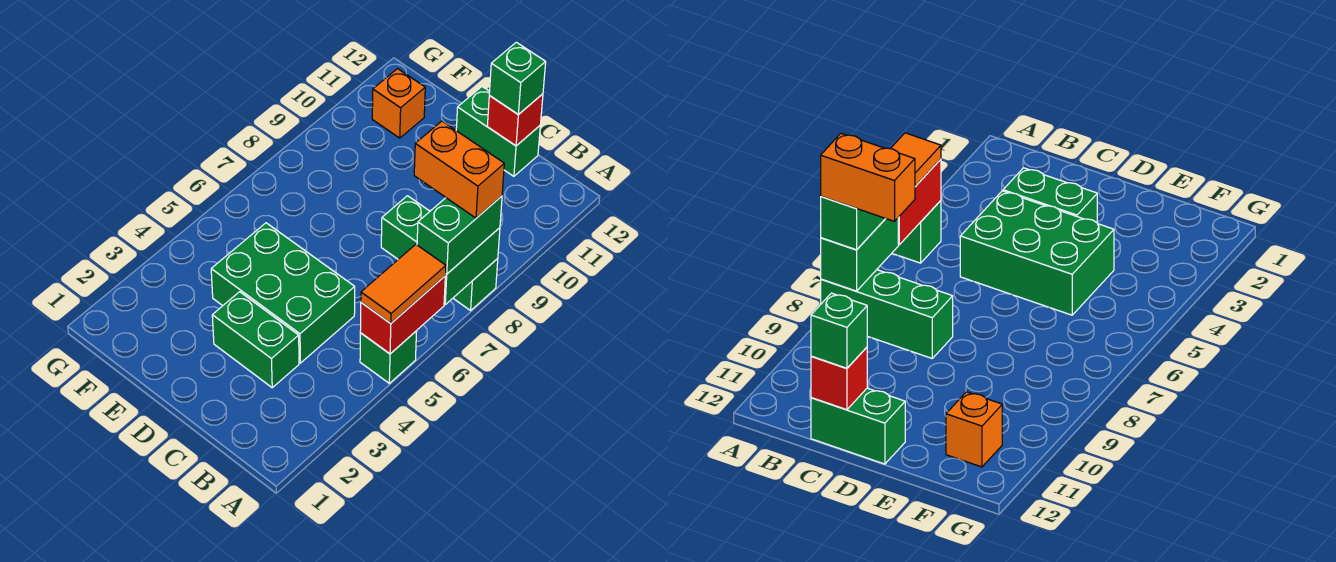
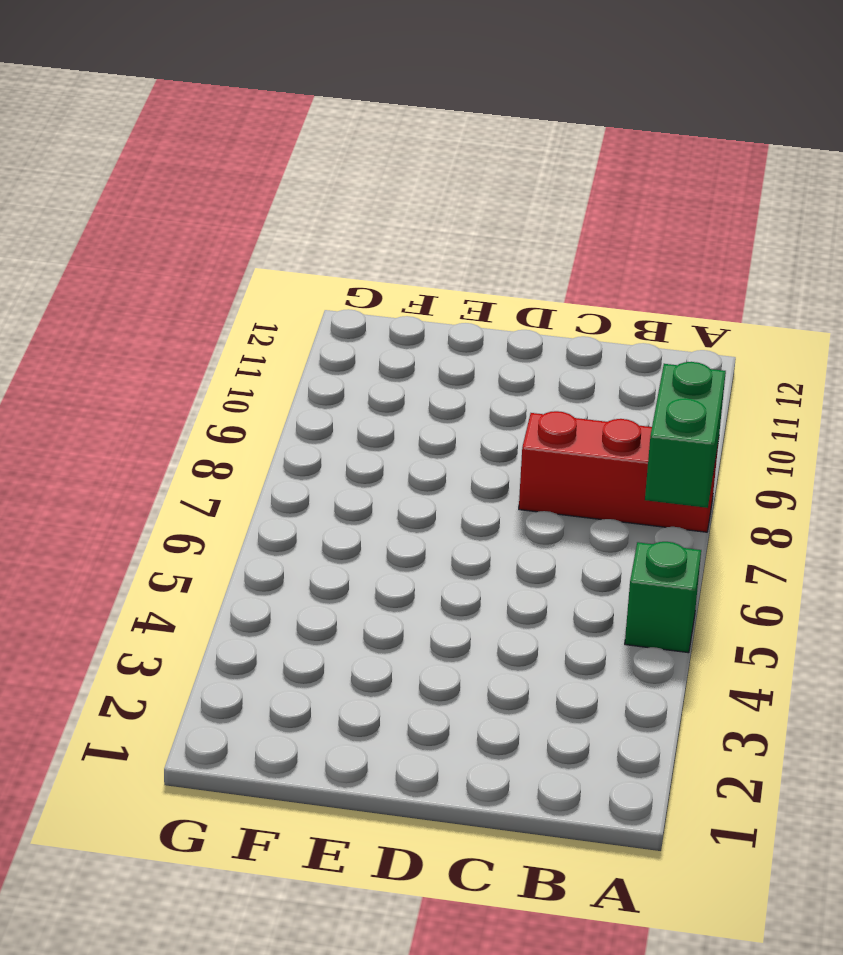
red 1x3 brick [519,411,719,532] -> green 1x3 brick [381,196,498,310]
none -> green 1x2 brick [212,292,299,388]
none -> green 2x3 brick [211,223,355,363]
none -> green 1x2 brick [456,87,540,176]

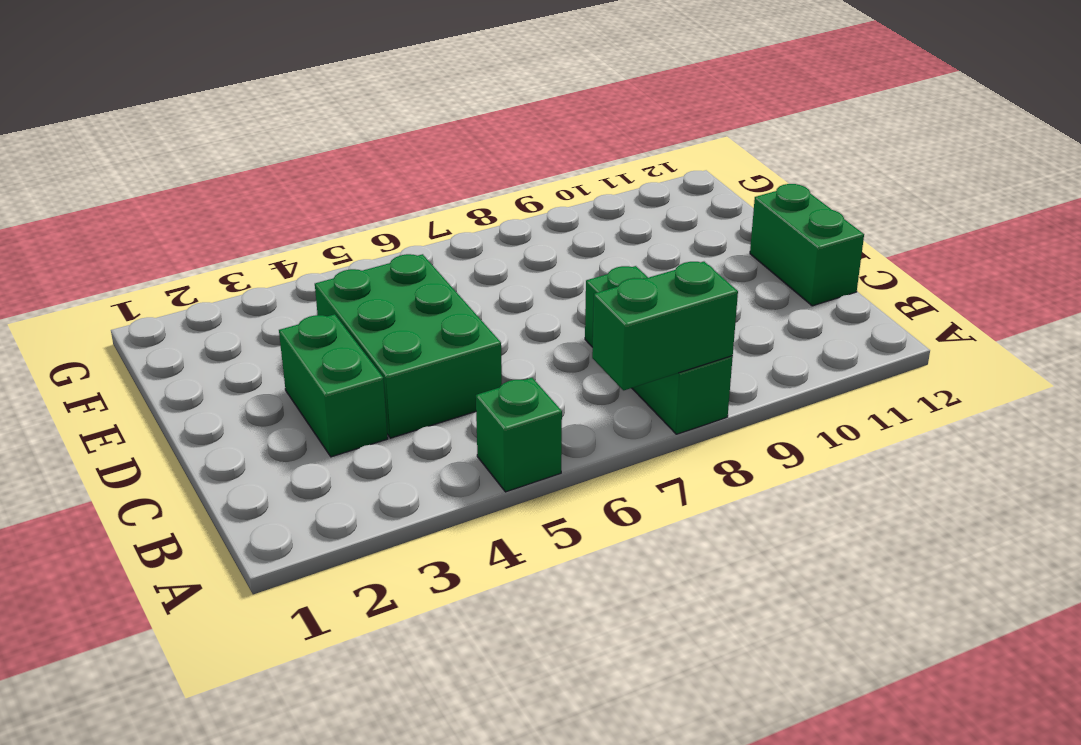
none -> orange 1x1 brick [372,69,425,138]
none -> red 1x2 brick [360,276,445,354]
none -> red 1x1 brick [487,94,543,146]

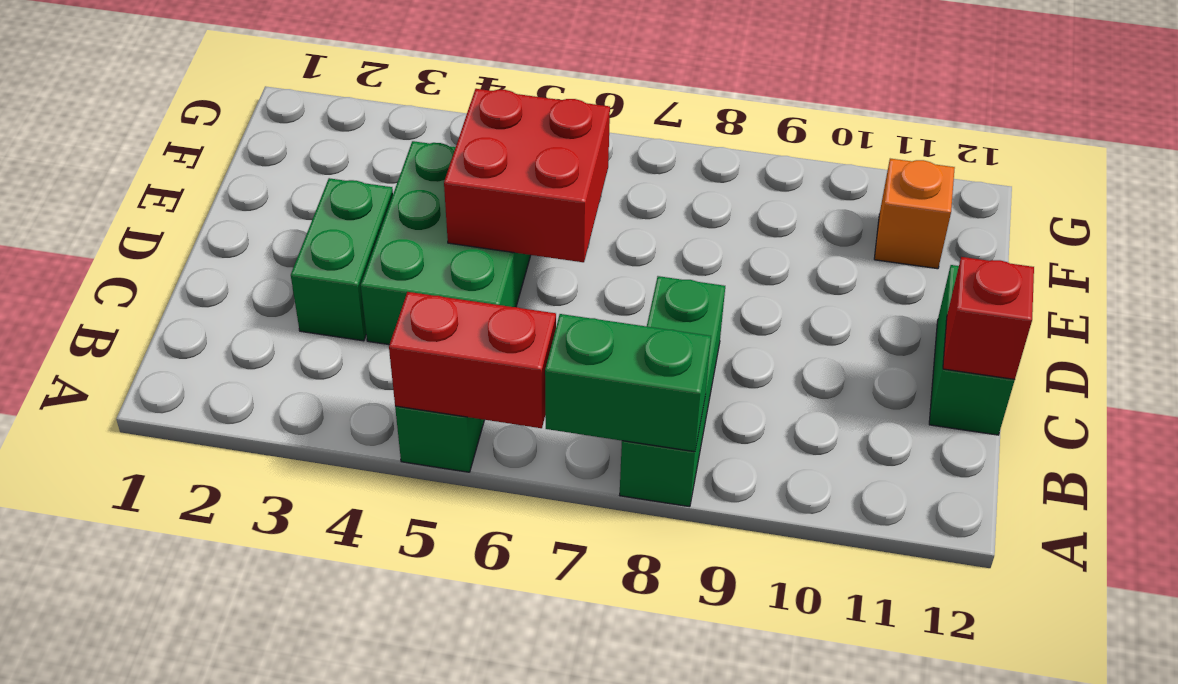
red 2x2 brick [444,89,610,262] -> none
none -> orange 1x2 tile [361,244,446,324]
none -> green 1x2 brick [417,196,502,274]
none -> green 1x1 brick [489,42,546,115]

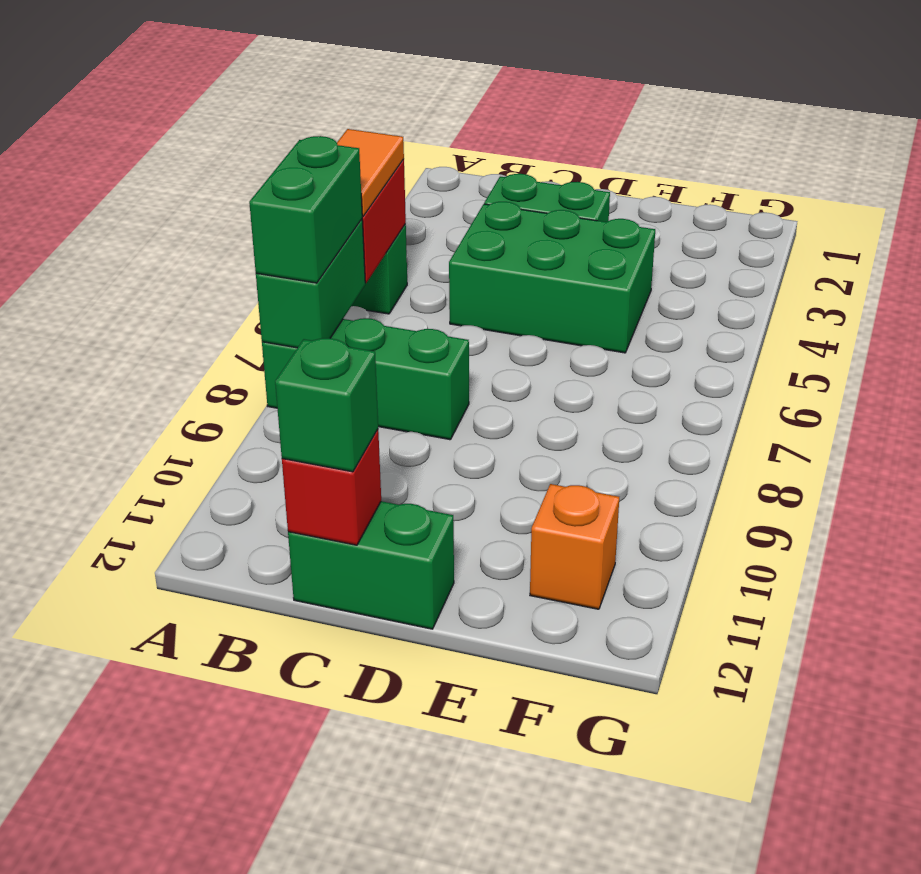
none -> orange 1x2 brick [414,121,504,218]

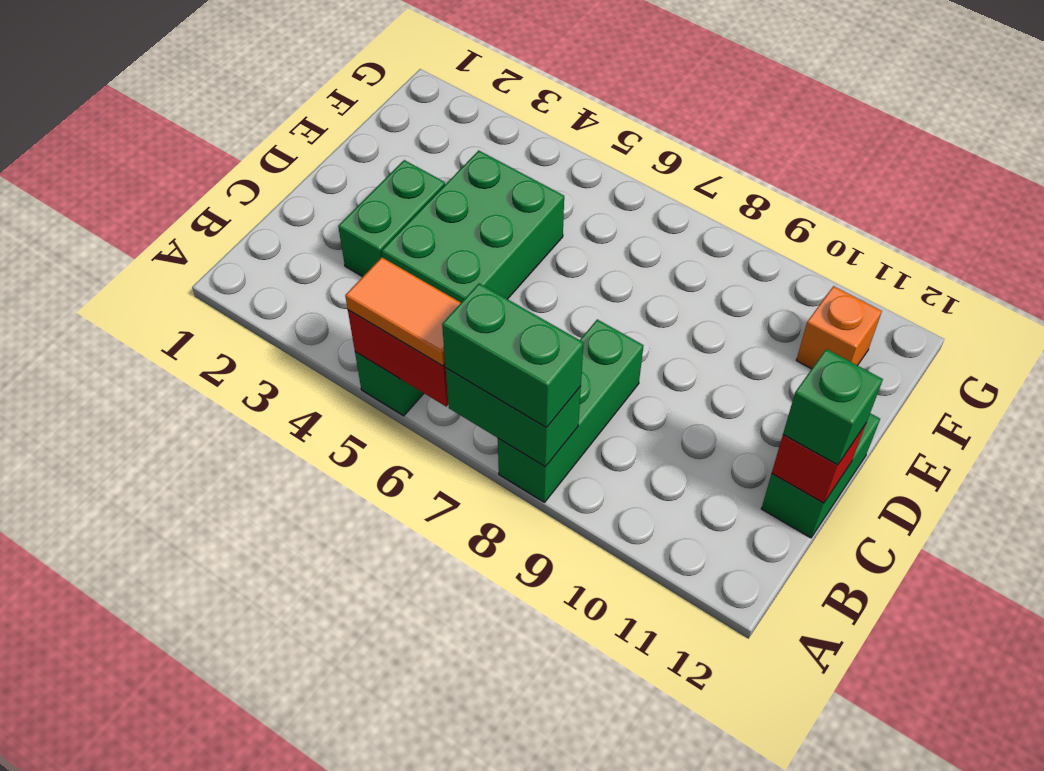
none -> orange 1x2 brick [414,121,504,218]

